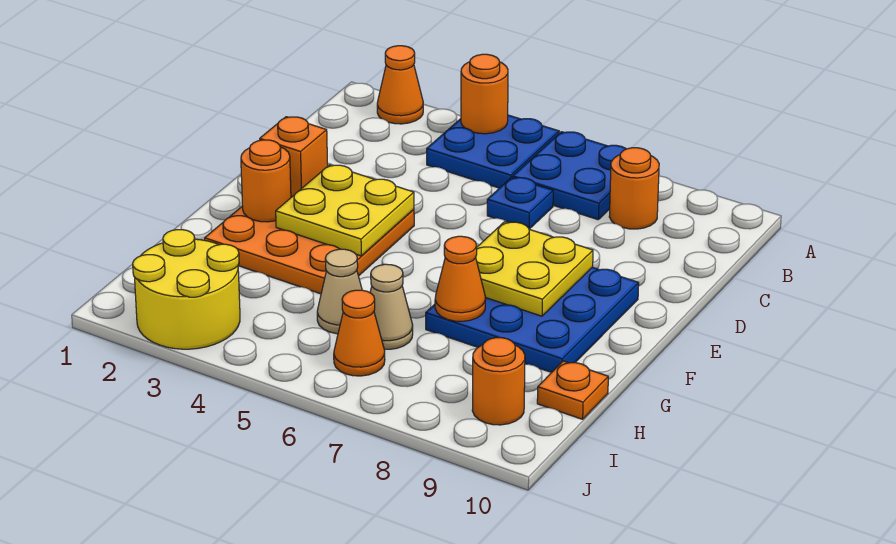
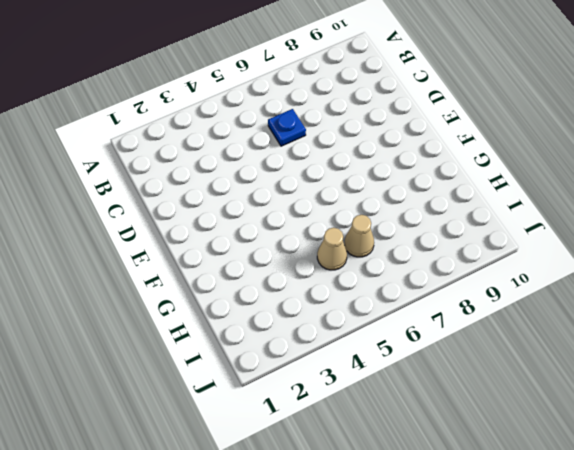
none -> orange 1x1 cone [377,46,423,124]
none -> blue 2x2 plate [427,115,559,188]
none -> blue 2x2 plate [513,132,626,220]

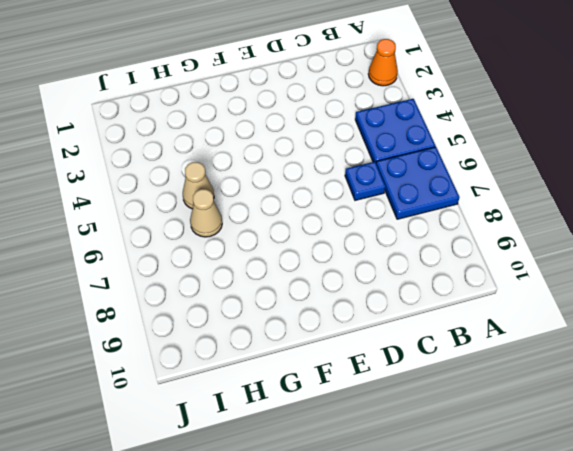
none -> orange 1x1 round brick [609,148,659,229]
none -> orange 3x3 plate [205,206,414,294]
none -> blue 3x3 plate [426,267,639,372]

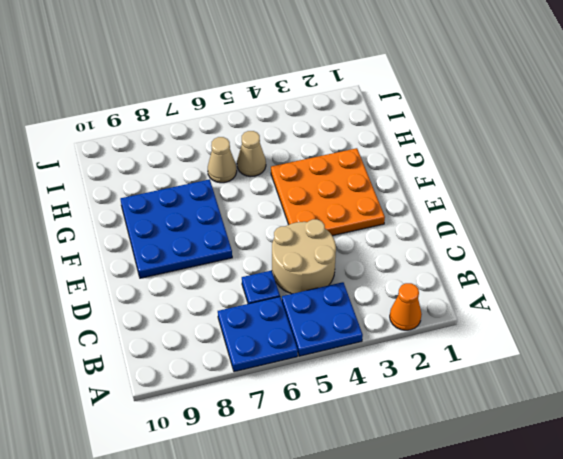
tan 2x2 round brick [272,219,336,294] -> none
none -> orange 1x1 round brick [609,148,659,229]
none -> orange 1x1 plate [537,361,608,419]
none -> yellow 2x2 round brick [133,230,240,349]

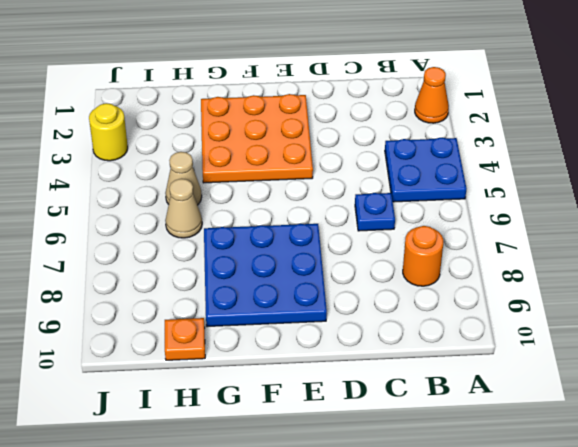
yellow 1x1 round brick [89,103,128,161] -> yellow 2x2 round brick [133,230,240,349]
none -> blue 2x2 plate [513,132,626,220]
none -> orange 1x1 cone [334,290,385,376]
none -> orange 1x1 round brick [472,338,525,425]

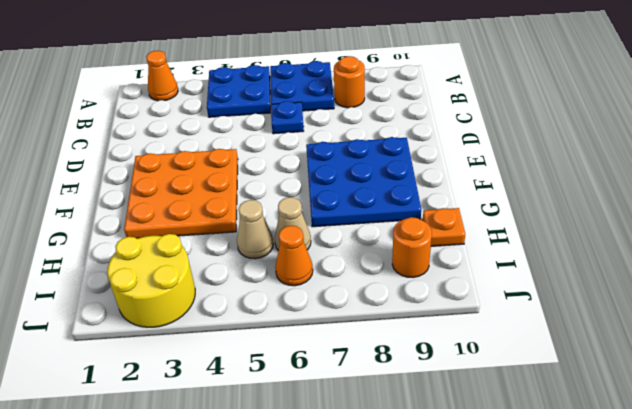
none -> orange 1x1 round brick [461,54,508,134]
none -> orange 1x1 brick [260,117,328,197]
none -> yellow 2x2 plate [276,165,414,256]

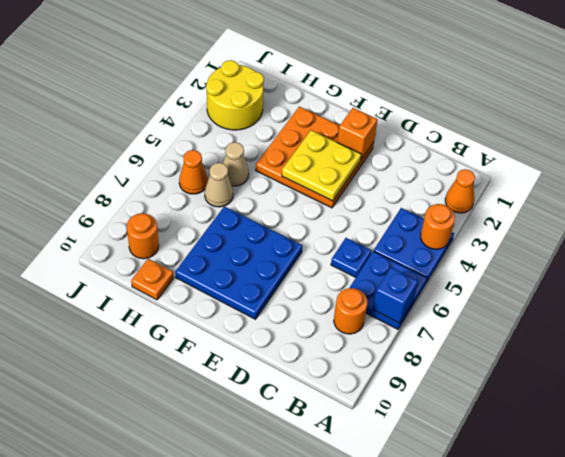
blue 1x1 brick [373,267,418,323] -> none
none -> yellow 2x2 plate [476,222,593,316]
none -> orange 1x1 round brick [241,140,291,222]
none -> orange 1x1 cone [435,236,486,321]

